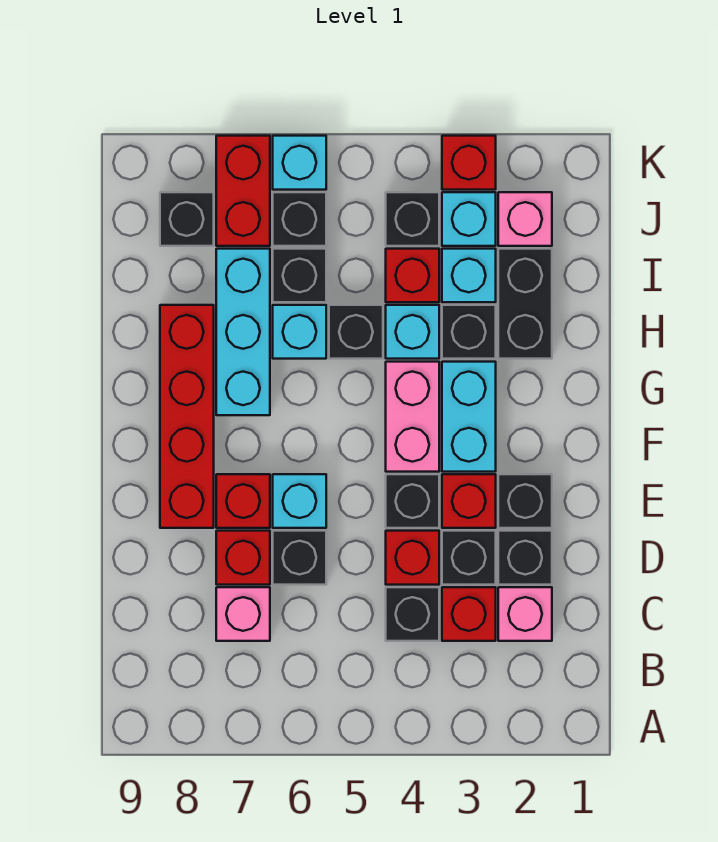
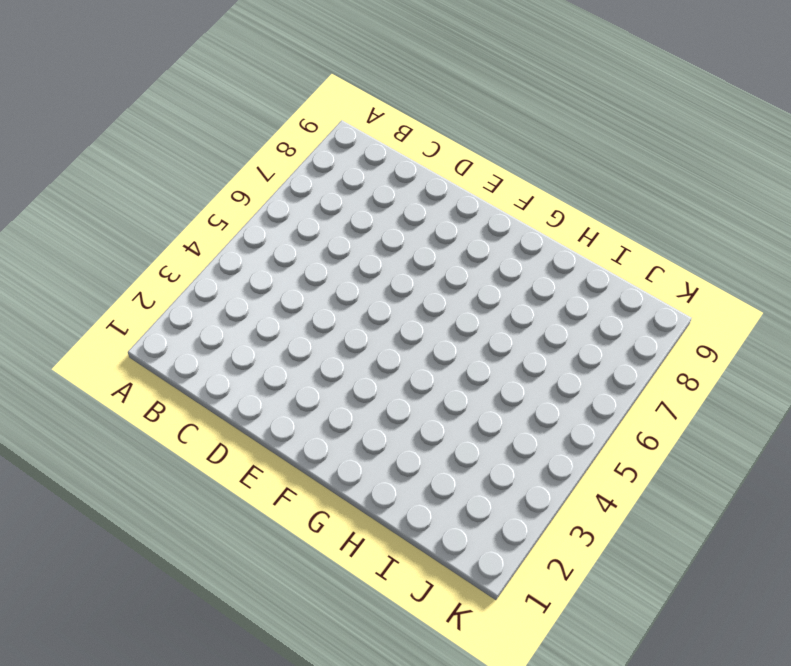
none -> pink 1x1 brick [498,587,552,641]
none -> red 1x1 brick [442,587,496,641]
none -> black 1x1 brick [386,587,439,641]
none -> pink 1x1 brick [216,587,270,641]

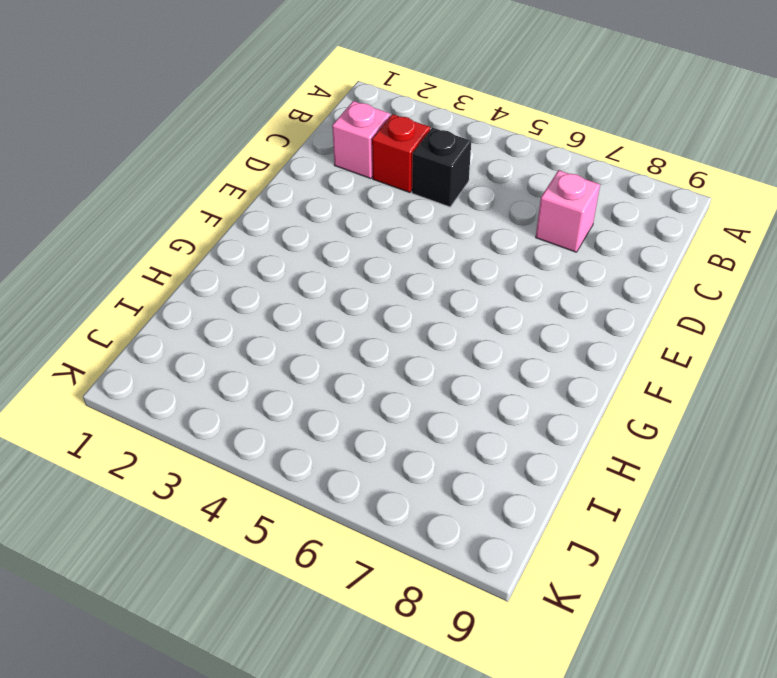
none -> black 1x1 brick [498,531,552,585]
none -> black 1x1 brick [442,531,496,585]
none -> red 1x1 brick [386,531,439,585]
none -> black 1x1 brick [273,531,326,585]

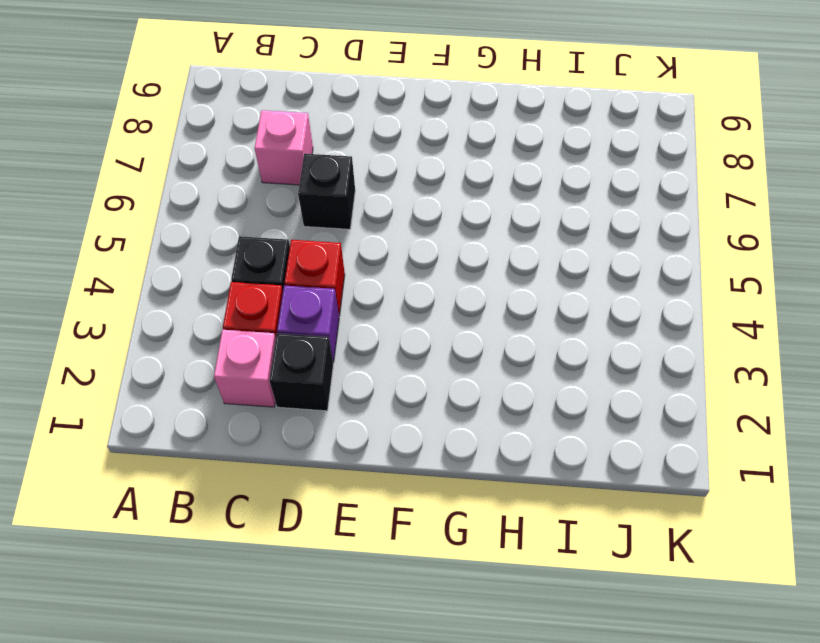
purple 1x1 brick [277,286,339,362] -> black 1x1 brick [442,531,496,585]
none -> red 1x1 brick [216,531,270,585]
none -> black 1x1 brick [498,474,552,528]
none -> red 1x1 brick [442,474,496,528]
none -> black 1x1 brick [386,474,439,528]

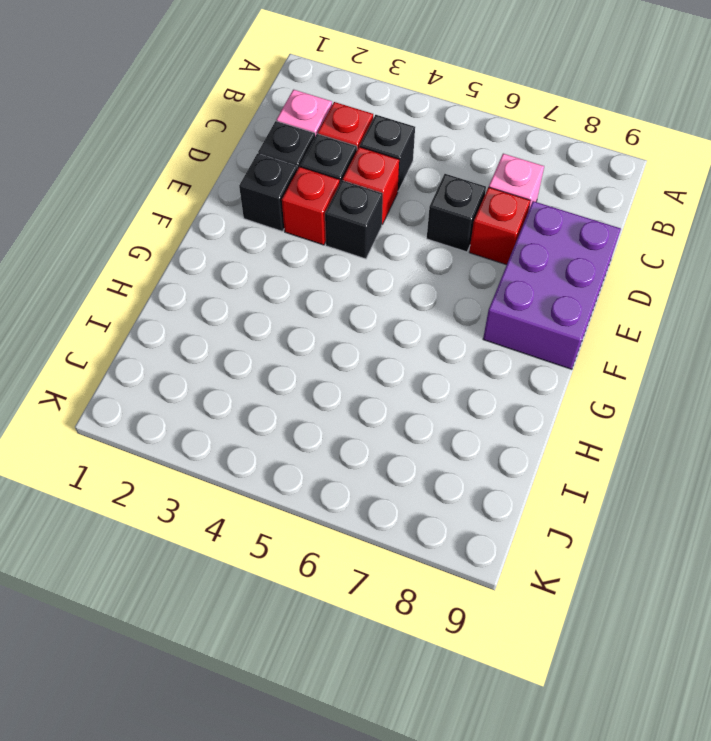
purple 2x3 brick [483,201,621,369] -> red 1x4 brick [160,305,214,528]
none -> cyan 1x1 brick [273,474,326,528]
none -> red 1x1 brick [216,474,270,528]
none -> cyan 1x2 brick [442,362,496,472]
none -> pink 1x2 brick [386,362,439,472]

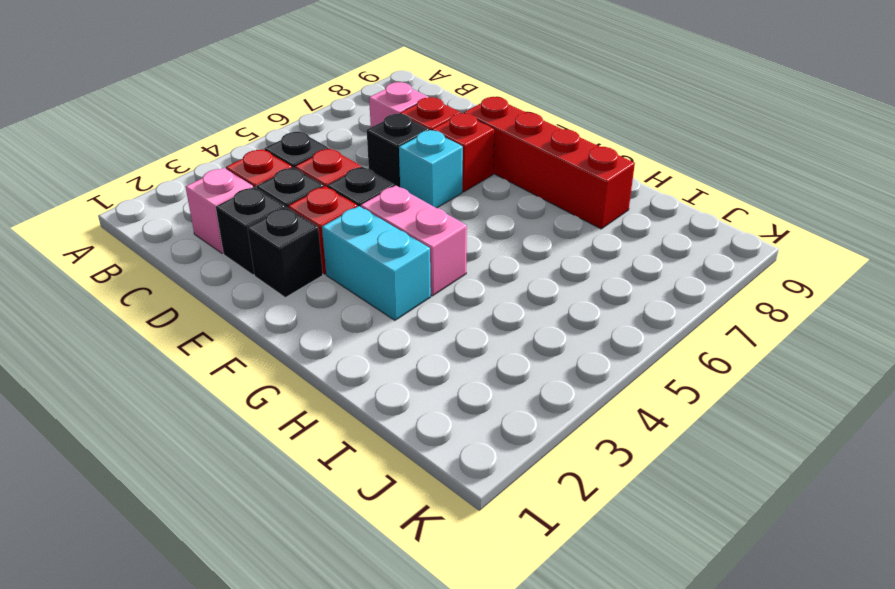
none -> cyan 1x3 brick [216,249,270,415]
none -> black 1x2 brick [498,249,552,359]
none -> black 1x1 brick [442,305,496,359]
none -> cyan 1x1 brick [386,305,439,359]

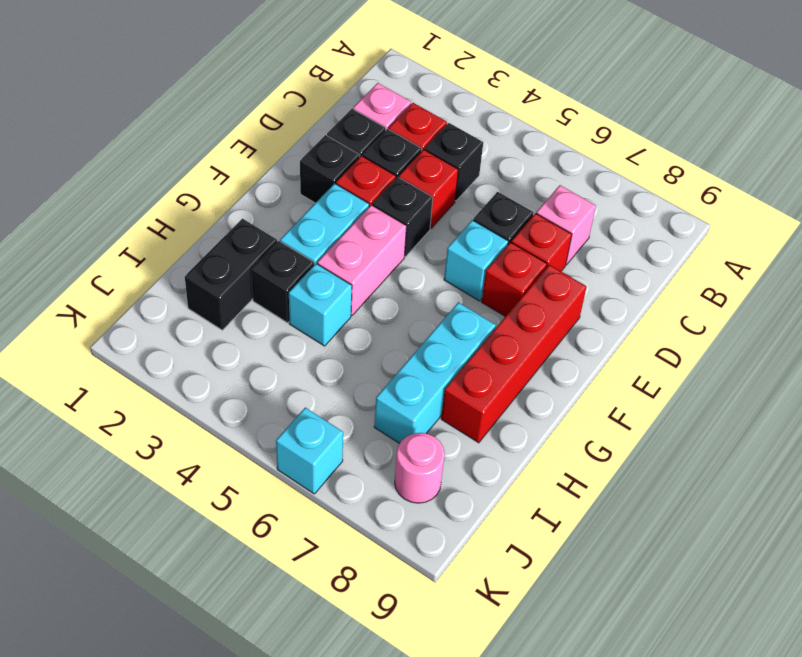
pink 1x1 round brick [395,433,445,503] -> black 1x1 brick [160,192,214,246]
none -> black 1x1 brick [329,305,383,359]
none -> cyan 1x1 brick [273,305,326,359]
none -> cyan 1x1 brick [442,249,496,302]
none -> red 1x1 brick [386,249,439,302]

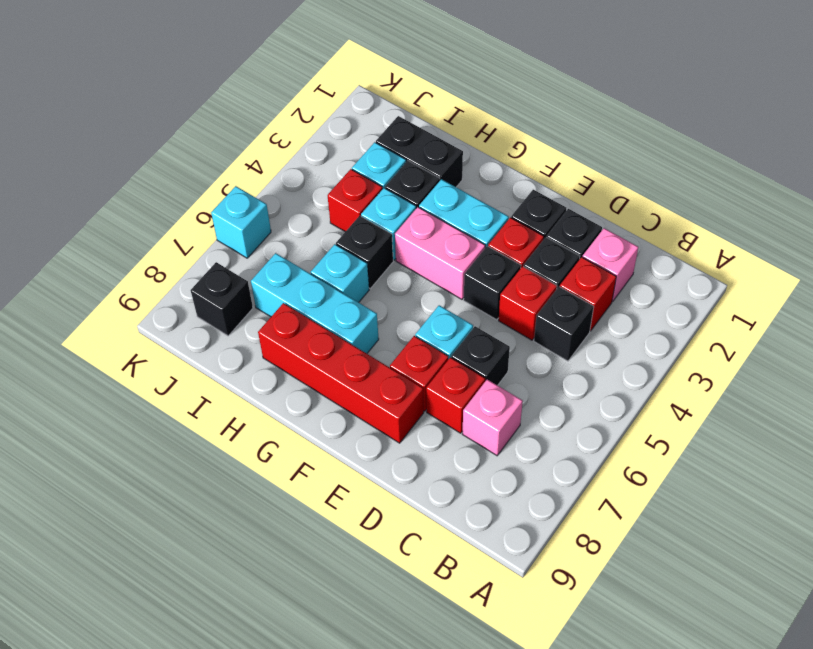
none -> black 1x1 brick [273,249,326,302]
none -> pink 1x1 brick [498,192,552,246]
none -> cyan 1x1 brick [442,192,496,246]
none -> black 1x1 brick [386,192,439,246]

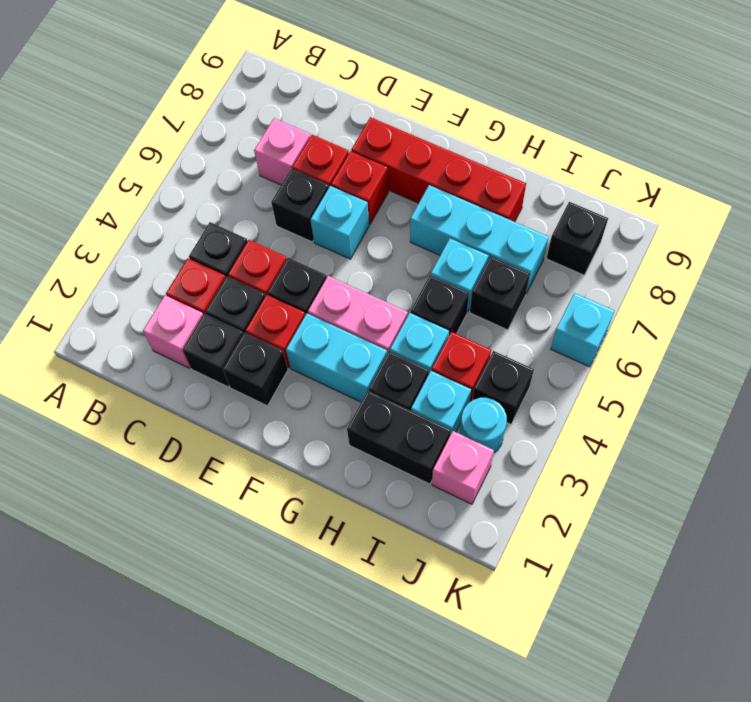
cyan 1x1 round brick [460,398,507,453] -> cyan 1x1 brick [442,192,496,246]
none -> black 1x1 brick [273,192,326,246]
none -> red 1x2 brick [216,136,270,246]
none -> red 1x1 brick [442,136,496,190]

